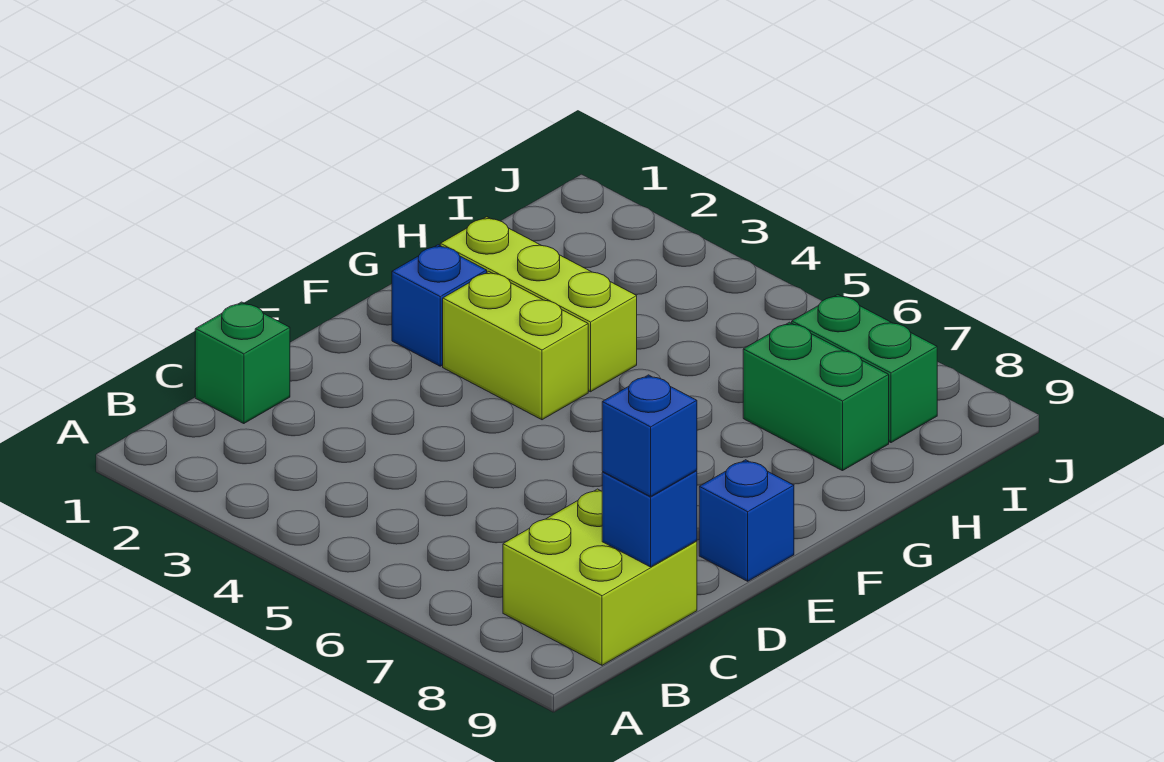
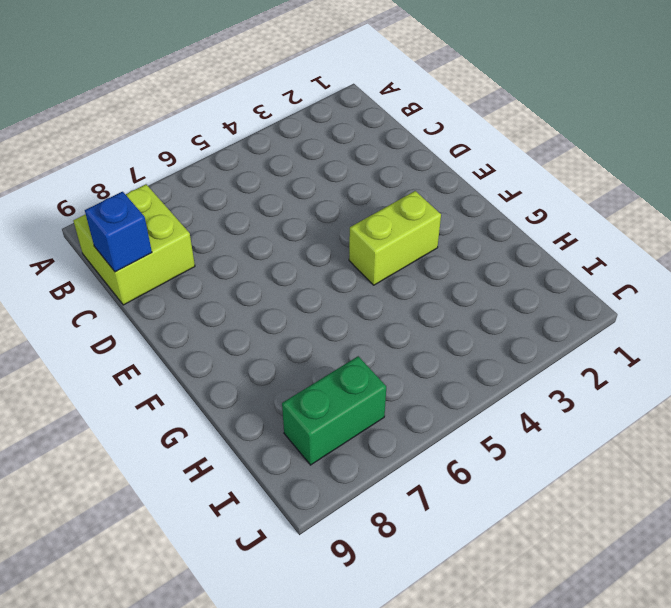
none -> green 1x1 brick [195,302,290,424]
none -> blue 1x1 brick [699,460,794,581]

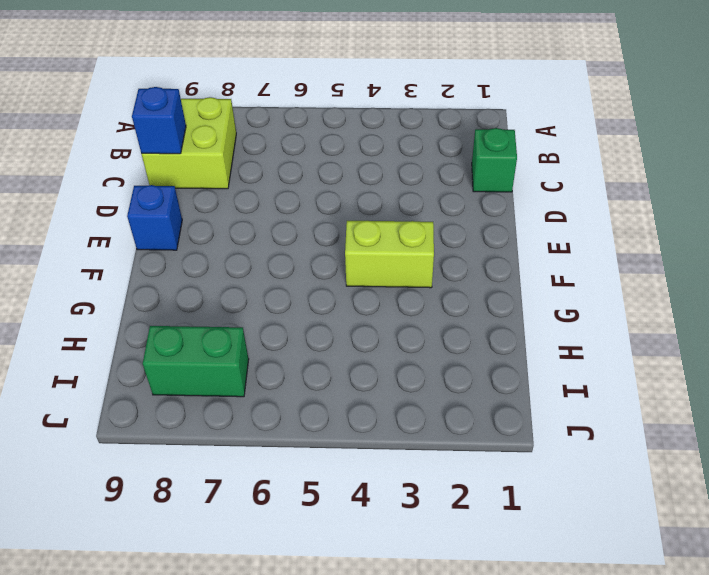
none -> blue 1x1 brick [392,245,487,366]
none -> lime 1x3 brick [440,217,637,392]

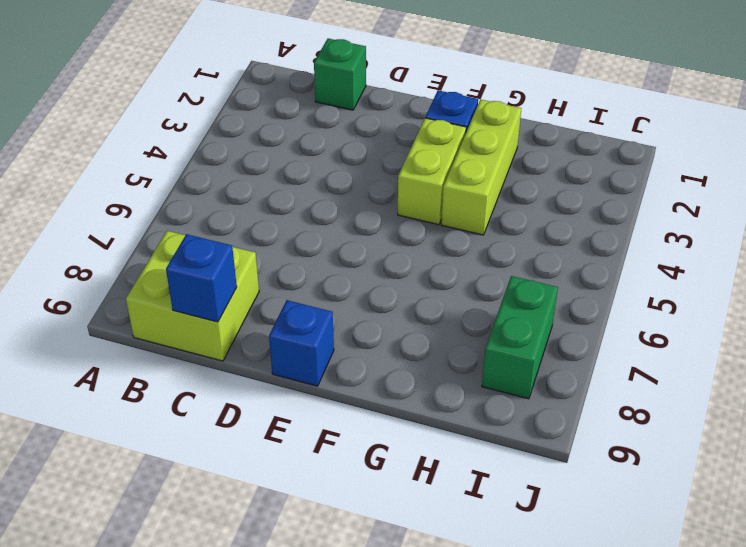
none -> green 1x2 brick [743,322,889,471]
none -> blue 1x1 brick [602,375,697,496]

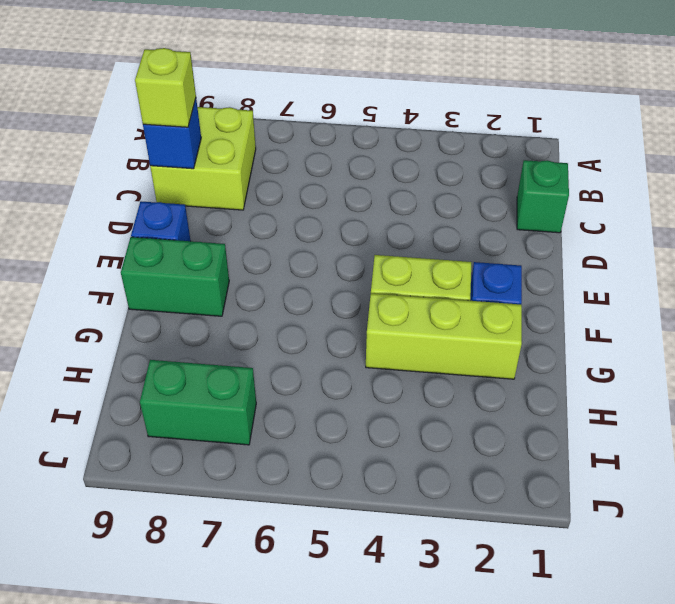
lime 1x1 brick [135,48,196,127] -> blue 1x1 brick [602,375,697,496]
green 1x2 brick [121,237,229,316] -> green 1x2 brick moved to [743,322,889,471]

